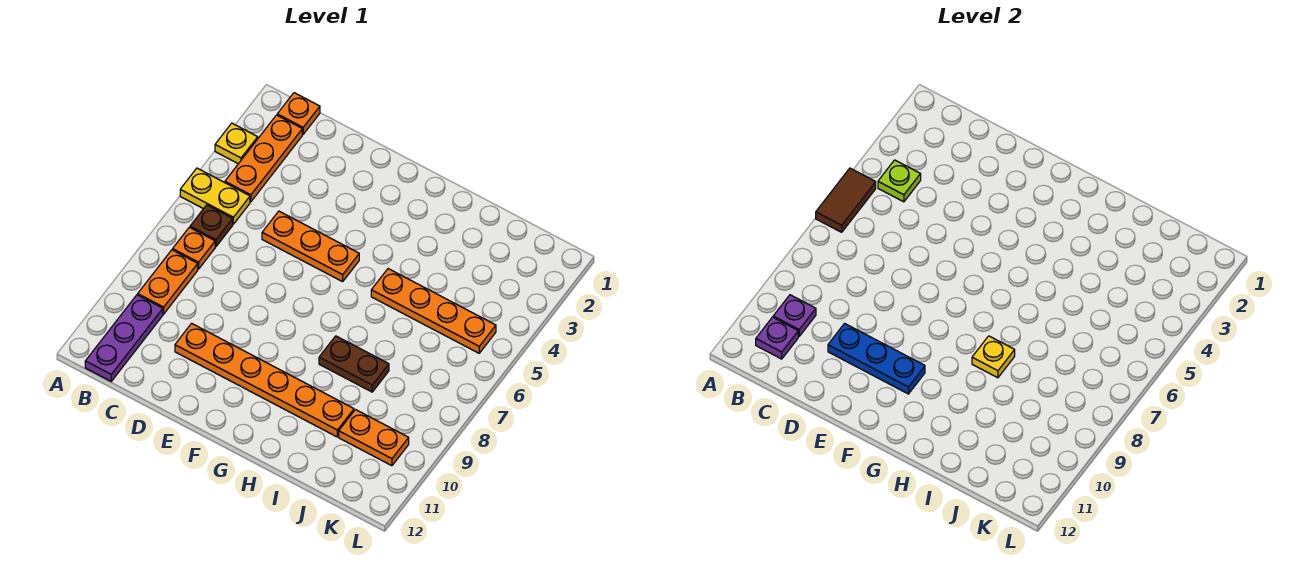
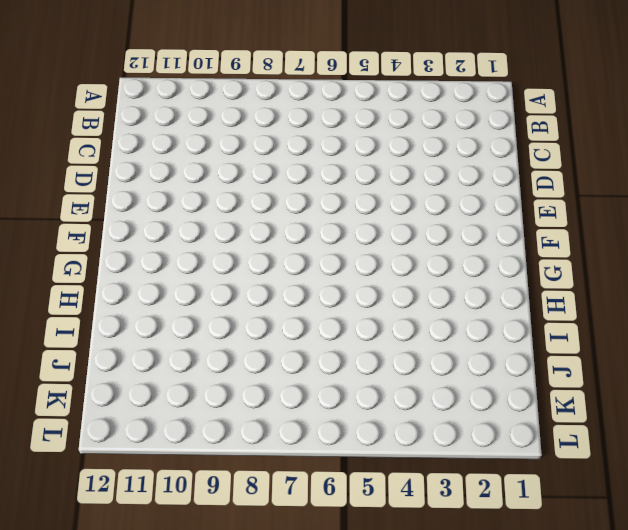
none -> yellow 1x1 plate [215,123,258,164]
none -> yellow 1x2 plate [180,168,250,224]
none -> orange 1x1 plate [277,93,320,134]

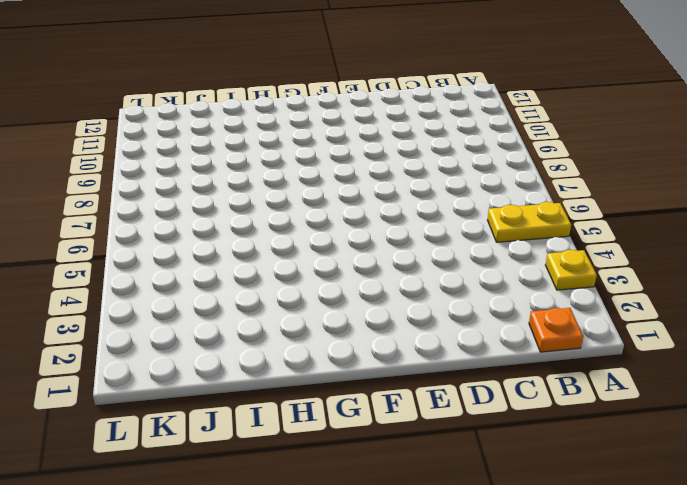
none -> orange 1x3 plate [225,115,302,202]
none -> brown 1x1 plate [190,205,233,247]
none -> orange 1x1 plate [173,227,215,269]

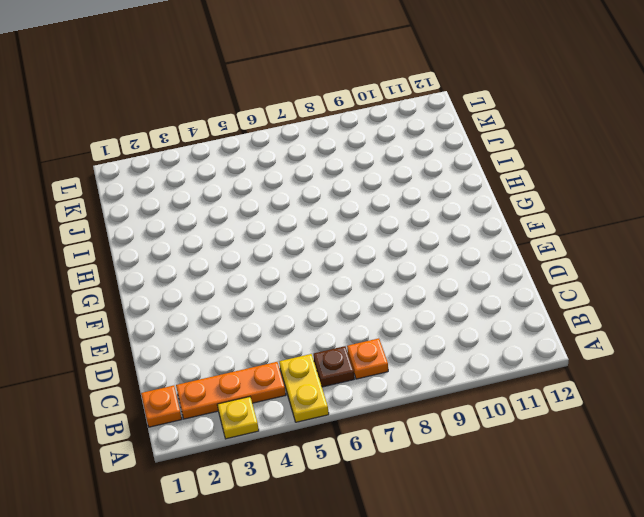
none -> orange 1x2 plate [138,250,198,314]
none -> purple 1x3 plate [85,295,163,381]
none -> orange 1x3 plate [262,211,359,282]

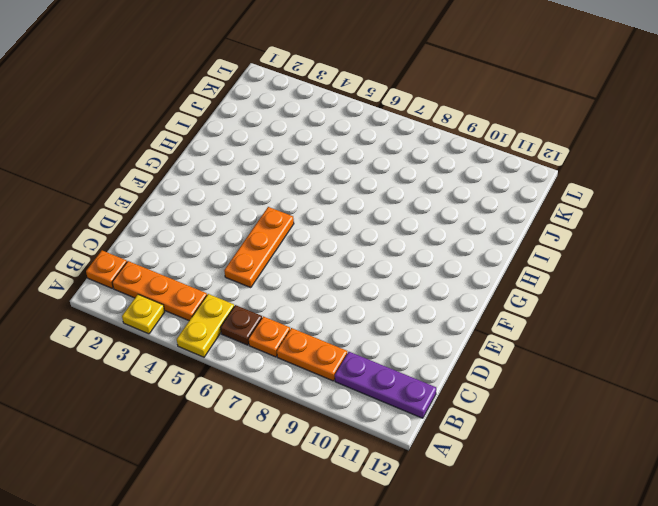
none -> orange 1x6 plate [175,323,354,437]
none -> orange 1x4 plate [371,269,496,353]
none -> brown 1x2 plate [319,336,389,392]

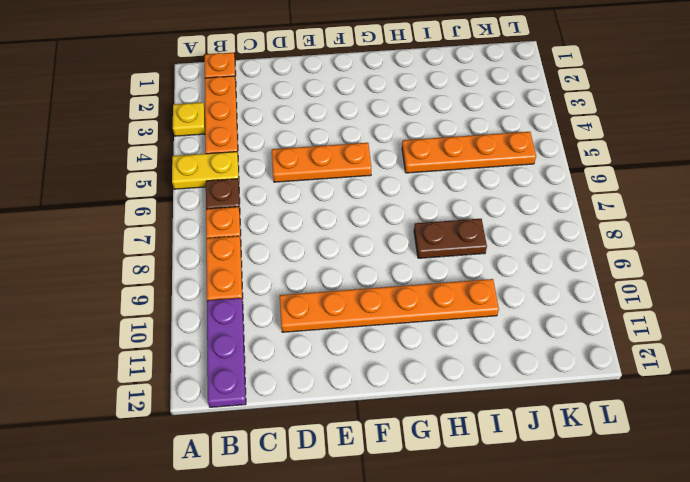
none -> orange 1x2 plate [339,410,409,466]
none -> brown 1x2 tile [816,168,876,232]
none -> lime 1x1 plate [878,160,921,202]

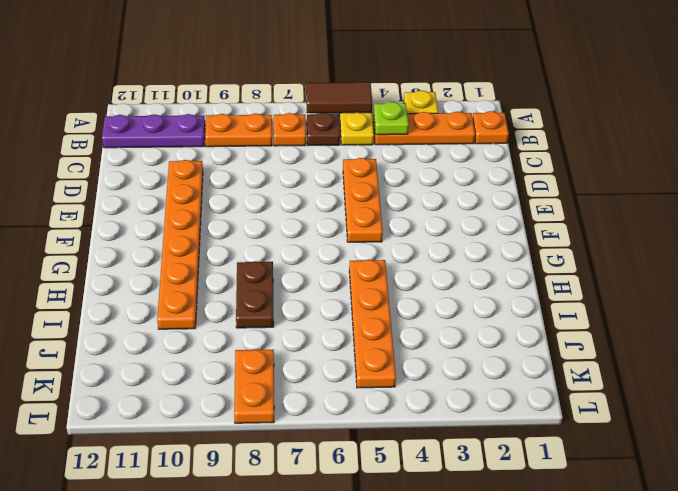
orange 1x2 plate [234,350,274,423] -> orange 1x2 plate moved to [339,410,409,466]
none -> purple 1x1 plate [773,295,816,336]
none -> purple 1x1 plate [756,317,798,359]
none -> blue 1x3 plate [828,323,925,394]

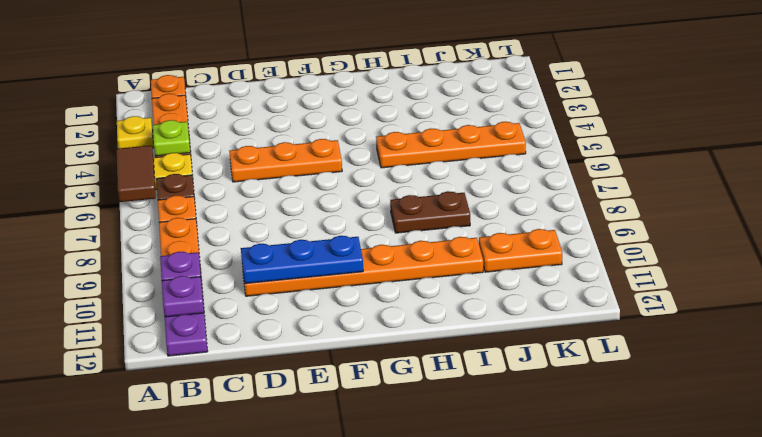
none -> yellow 1x1 plate [972,336,1015,378]

